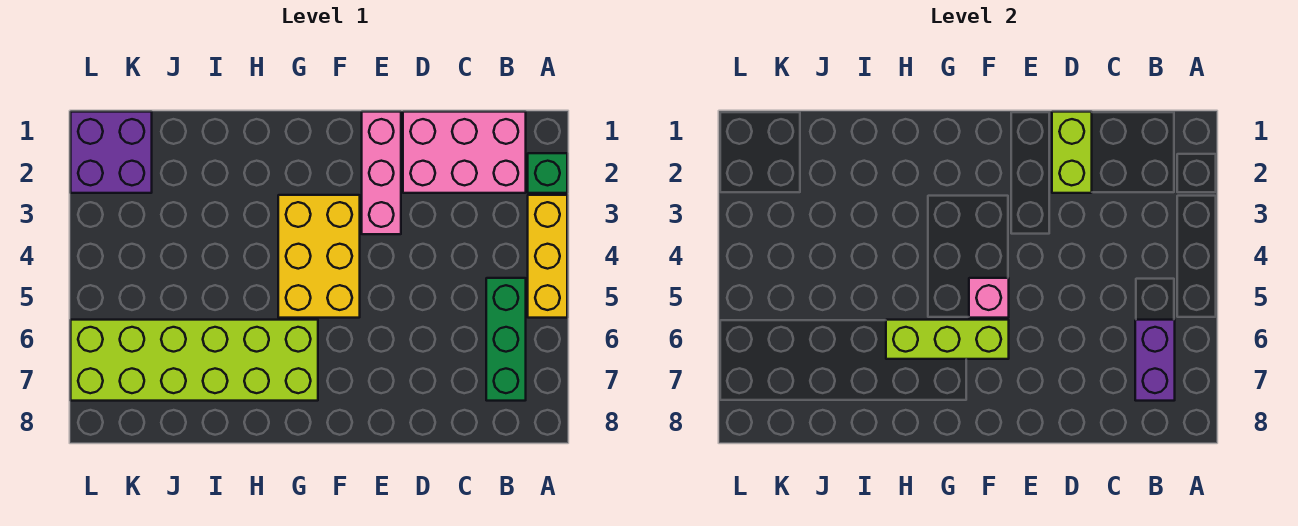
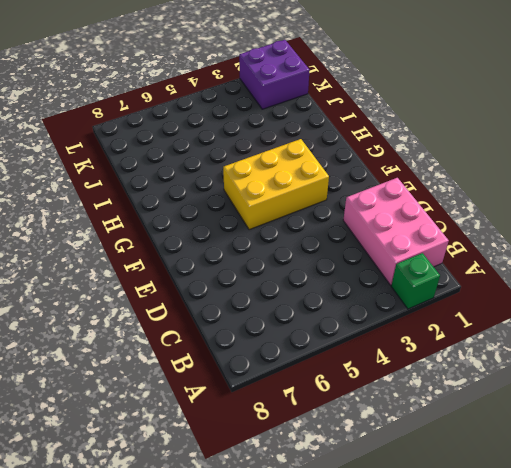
none -> yellow 1x3 brick [528,195,567,318]
none -> green 1x3 brick [486,278,526,401]
none -> pink 1x3 brick [362,112,401,234]

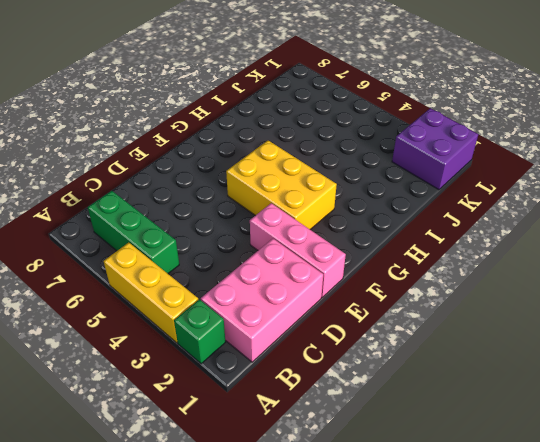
none -> lime 2x6 brick [71,320,318,401]
none -> purple 1x2 brick [1135,320,1175,401]
none -> lime 1x2 brick [1052,112,1092,193]

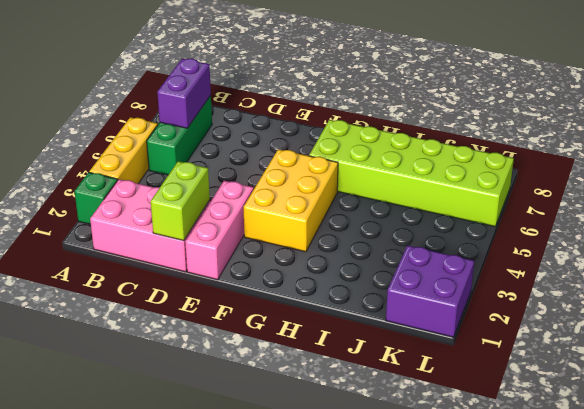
none -> pink 1x1 brick [969,278,1009,318]
none -> lime 1x3 brick [886,320,1009,359]

